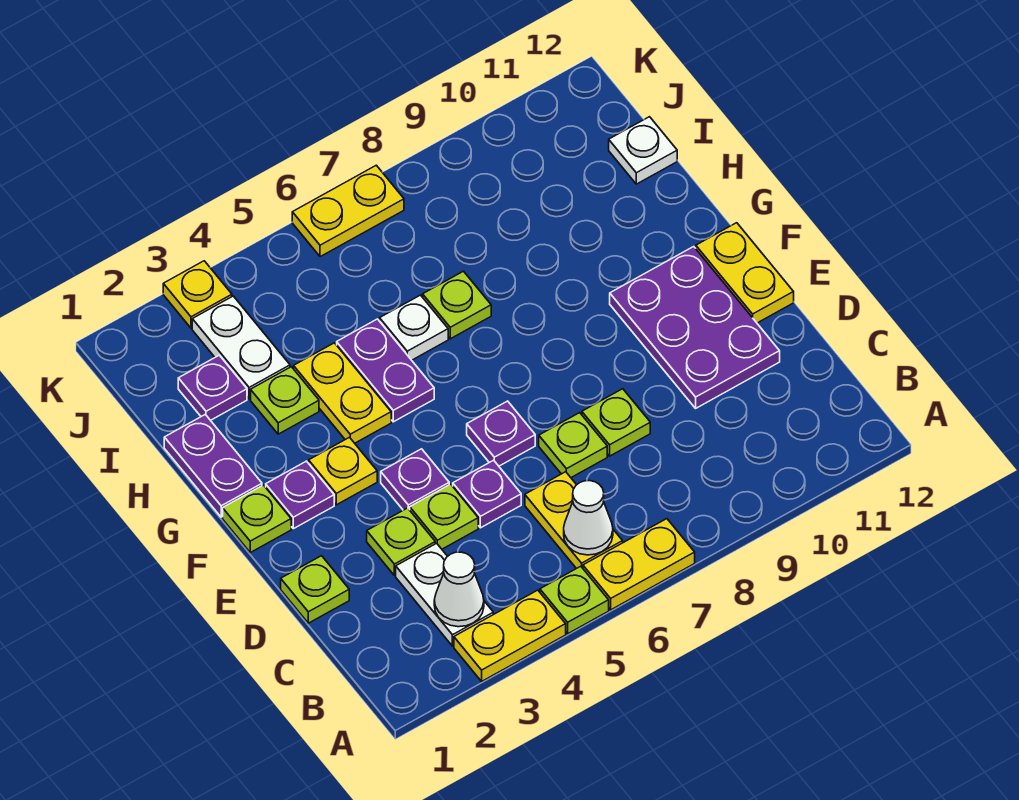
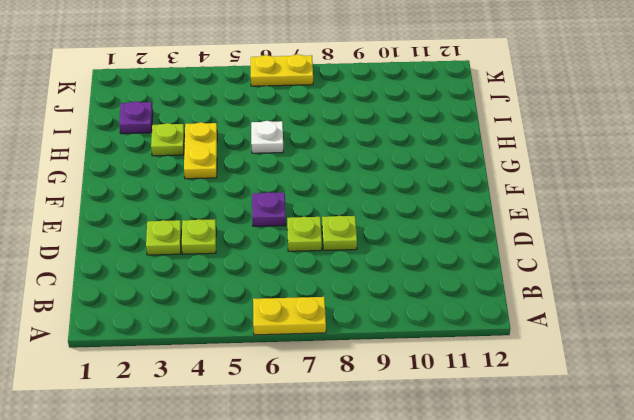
none -> yellow 1x2 plate [454,590,566,681]
none -> lime 1x1 plate [540,566,609,634]
none -> white 1x2 plate [396,543,493,646]
none -> yellow 1x2 plate [525,472,623,569]

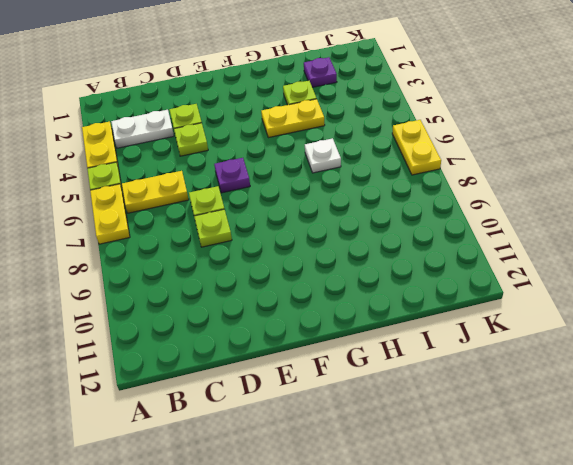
none -> lime 1x1 plate [281,556,349,623]
none -> purple 1x1 plate [453,460,521,528]
none -> purple 2x3 plate [610,247,780,408]
none -> purple 1x1 plate [381,449,449,510]

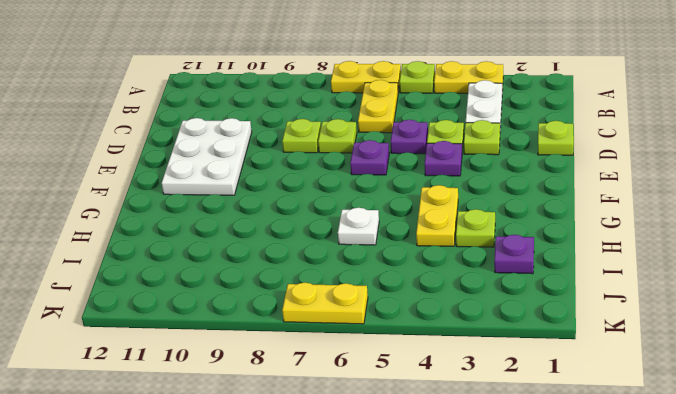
white 2x3 plate [162,118,252,195] -> purple 2x3 plate [610,247,780,408]
none -> yellow 1x2 plate [696,223,794,323]
none -> lime 1x1 plate [223,485,291,552]
none -> purple 1x1 plate [266,461,334,529]
none -> yellow 1x1 plate [309,437,377,505]

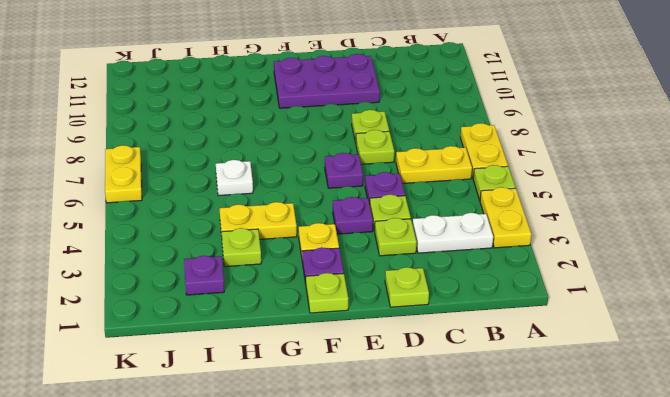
none -> yellow 1x2 plate [696,223,794,323]
none -> purple 1x2 plate [164,414,262,517]
none -> purple 1x2 plate [337,319,434,422]
none -> lime 1x1 plate [423,271,491,339]

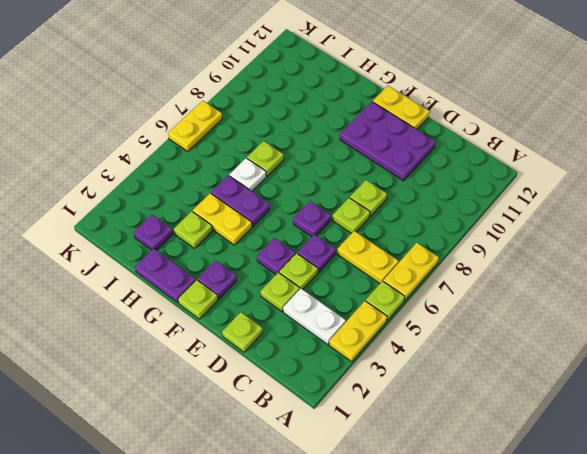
none -> yellow 1x1 plate [309,437,377,505]
none -> white 1x2 plate [192,296,290,399]
none -> white 1x1 plate [609,117,677,184]
none -> yellow 1x1 plate [163,261,232,328]

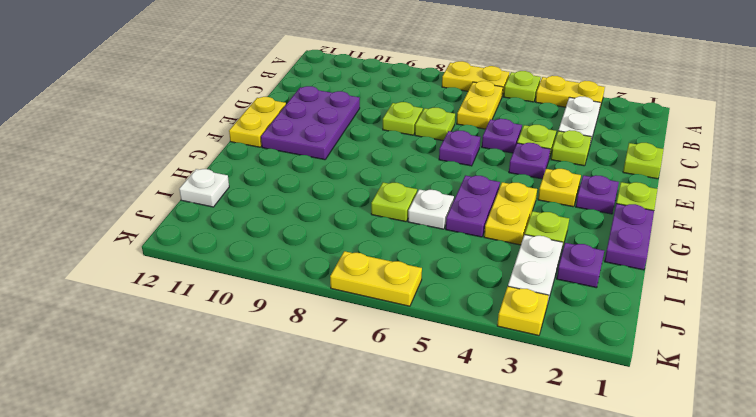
none -> white 1x1 cone [434,552,484,627]
none -> white 1x1 cone [564,481,613,555]

